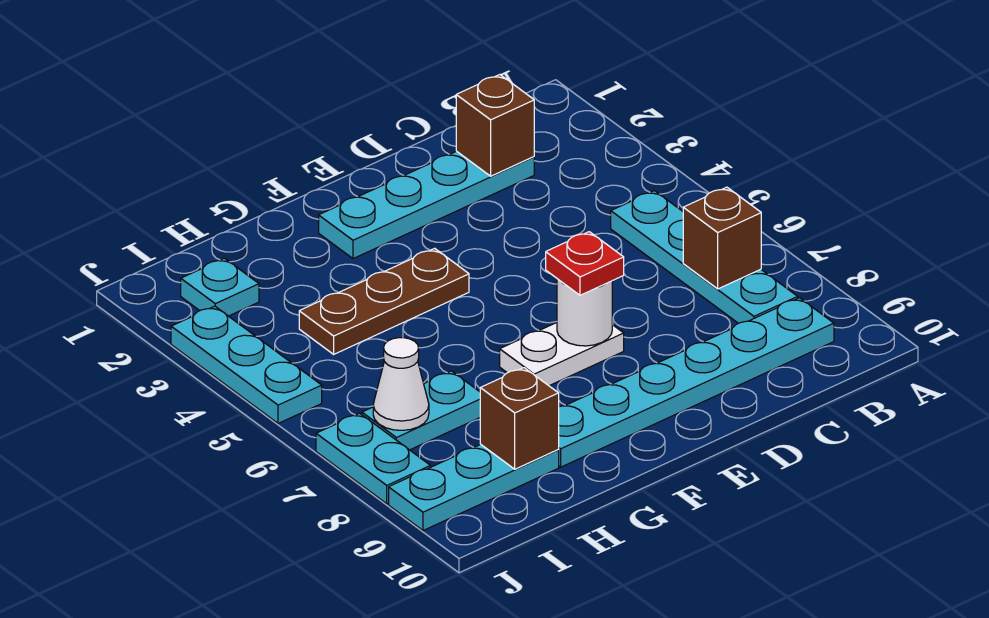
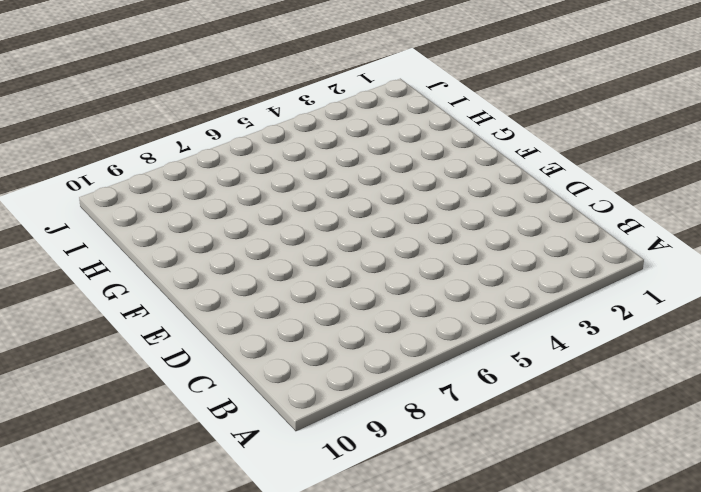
none -> cyan 1x4 plate [611,191,798,323]
none -> cyan 1x6 plate [558,298,834,467]
none -> cyan 1x4 plate [319,151,534,259]

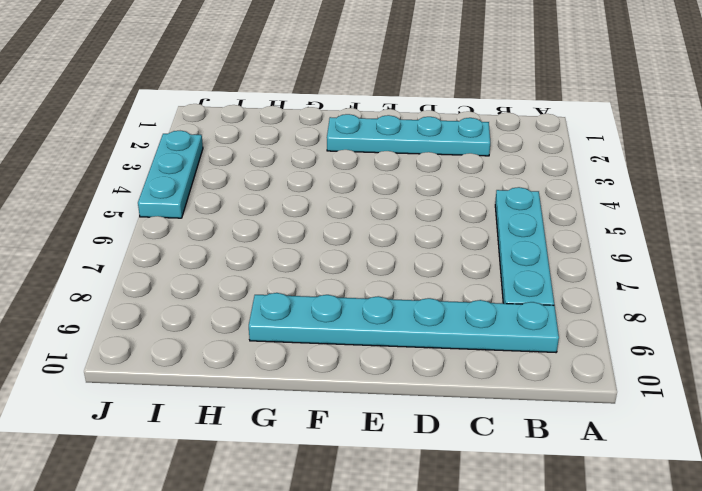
none -> white 1x2 plate [500,323,624,386]
none -> brown 1x3 plate [299,248,469,354]
none -> cyan 1x2 plate [362,371,480,450]

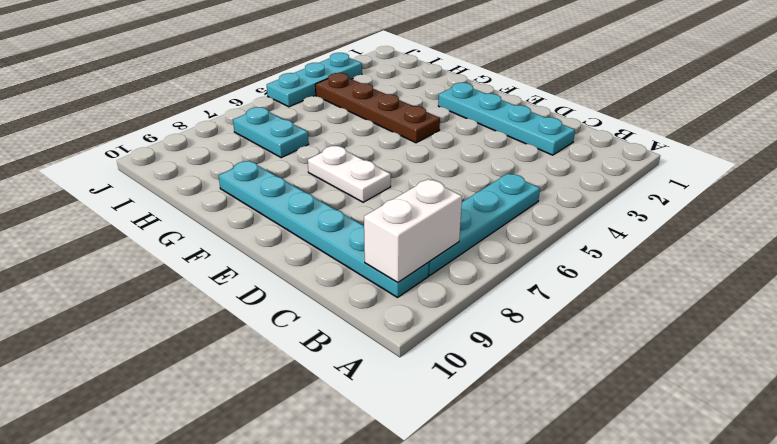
white 1x2 brick [364,179,462,282] -> none
brown 1x4 plate [315,73,440,143] -> brown 1x3 plate [299,248,469,354]
none -> cyan 1x3 plate [389,444,559,531]
none -> cyan 1x1 plate [181,258,259,316]
none -> cyan 1x2 plate [316,413,430,504]

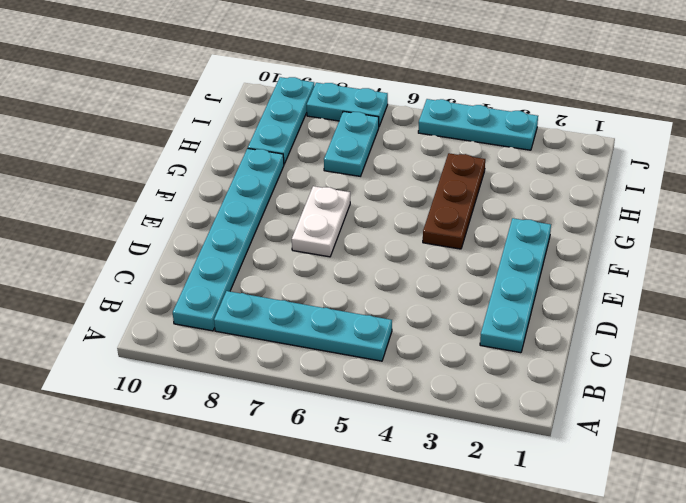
none -> cyan 1x1 plate [181,258,259,316]
none -> brown 1x1 brick [683,187,761,289]
none -> brown 1x1 brick [456,75,534,176]

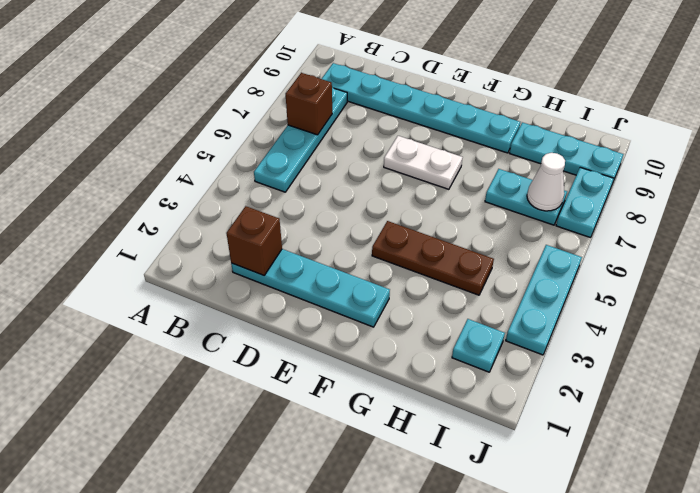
none -> white 1x1 round brick [557,279,612,346]
none -> brown 1x1 brick [480,368,559,469]
none -> red 1x1 plate [546,232,624,295]

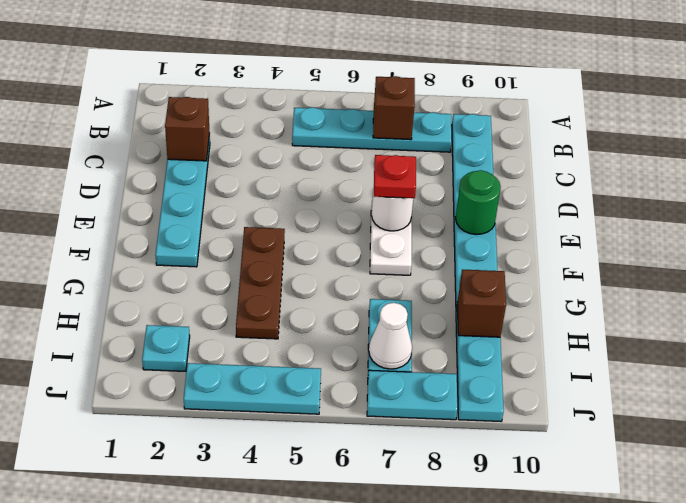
green 1x1 round brick [456,170,501,235] -> none

